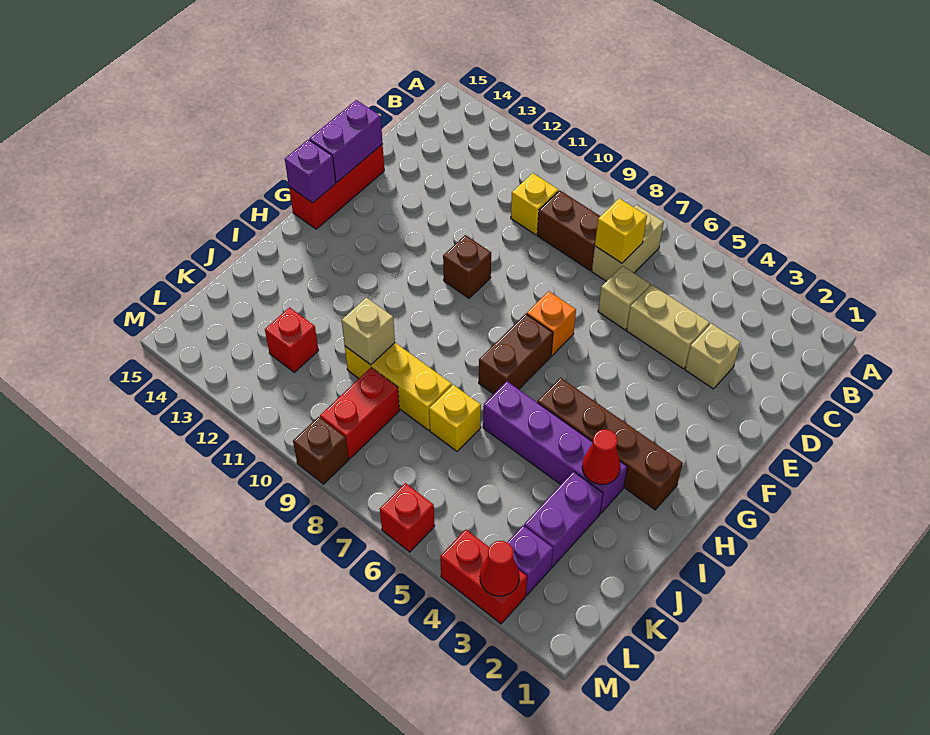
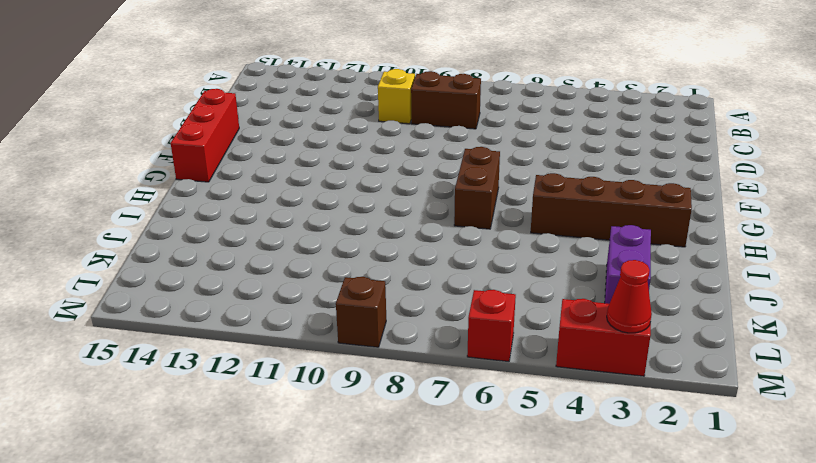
none -> tan 1x2 brick [592,205,664,281]
none -> tan 1x1 brick [685,324,740,389]
none -> tan 1x2 brick [627,285,710,369]

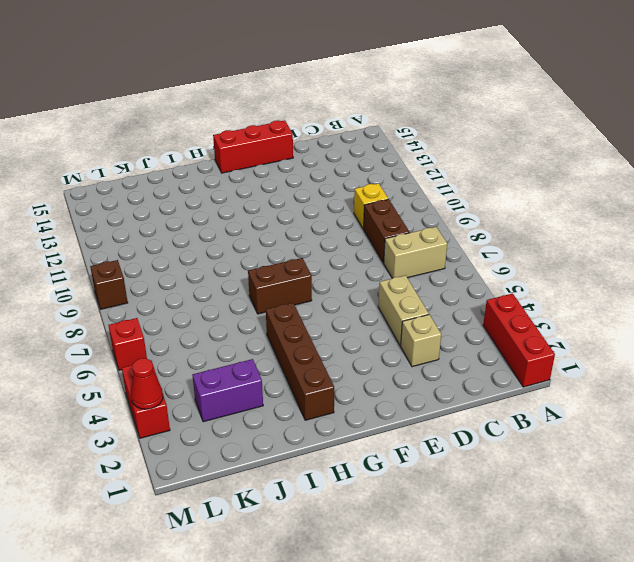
red 1x3 brick [483,294,555,387] -> none
none -> tan 1x1 brick [598,266,650,330]
none -> orange 1x1 brick [527,291,576,356]
none -> brown 1x1 brick [443,235,491,298]

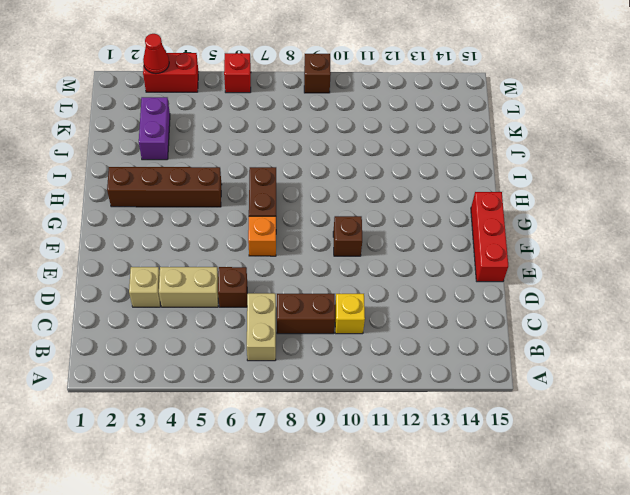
brown 1x1 brick [218,267,247,307] -> tan 1x1 brick [598,266,650,330]
none -> purple 1x4 brick [483,381,627,513]
none -> yellow 1x1 brick [429,385,481,451]
none -> yellow 1x3 brick [345,343,452,430]

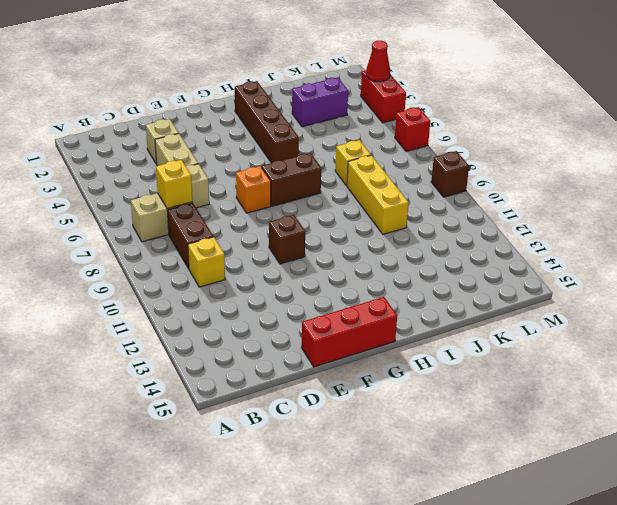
none -> purple 1x4 brick [483,381,627,513]
none -> red 1x2 brick [320,368,400,459]
none -> red 1x1 brick [265,308,318,372]

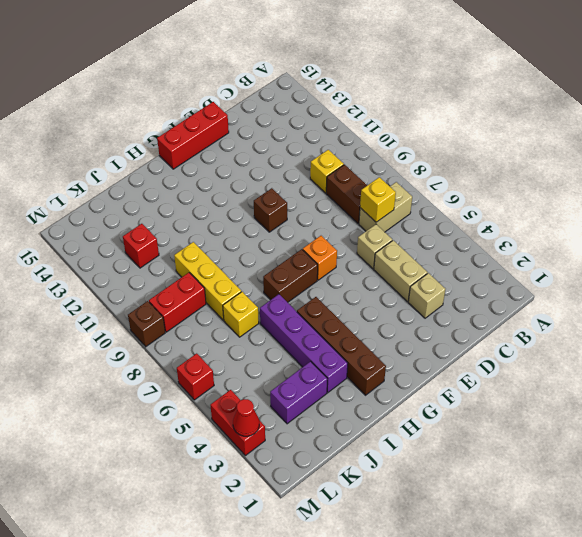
none -> purple 1x1 brick [507,526,553,595]
none -> purple 1x2 brick [309,100,383,182]
none -> purple 1x1 brick [285,140,336,203]

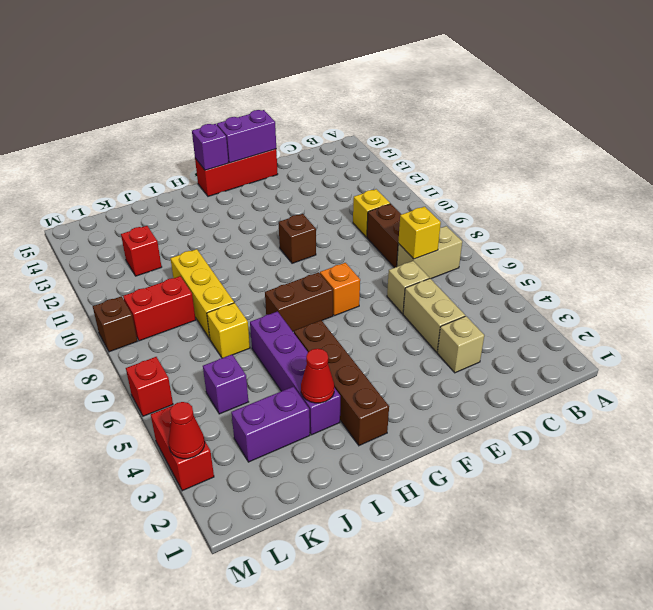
purple 1x1 brick [203,355,248,414] -> purple 1x1 brick moved to [507,526,553,595]
none -> tan 1x1 brick [342,297,395,365]

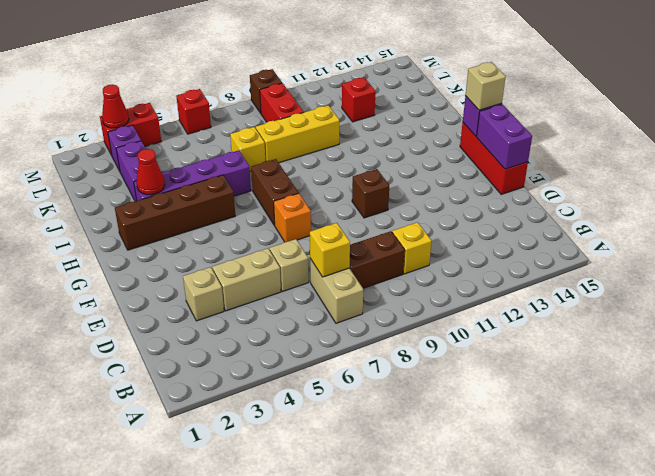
tan 1x1 brick [465,62,506,110] -> tan 1x1 brick moved to [342,297,395,365]

